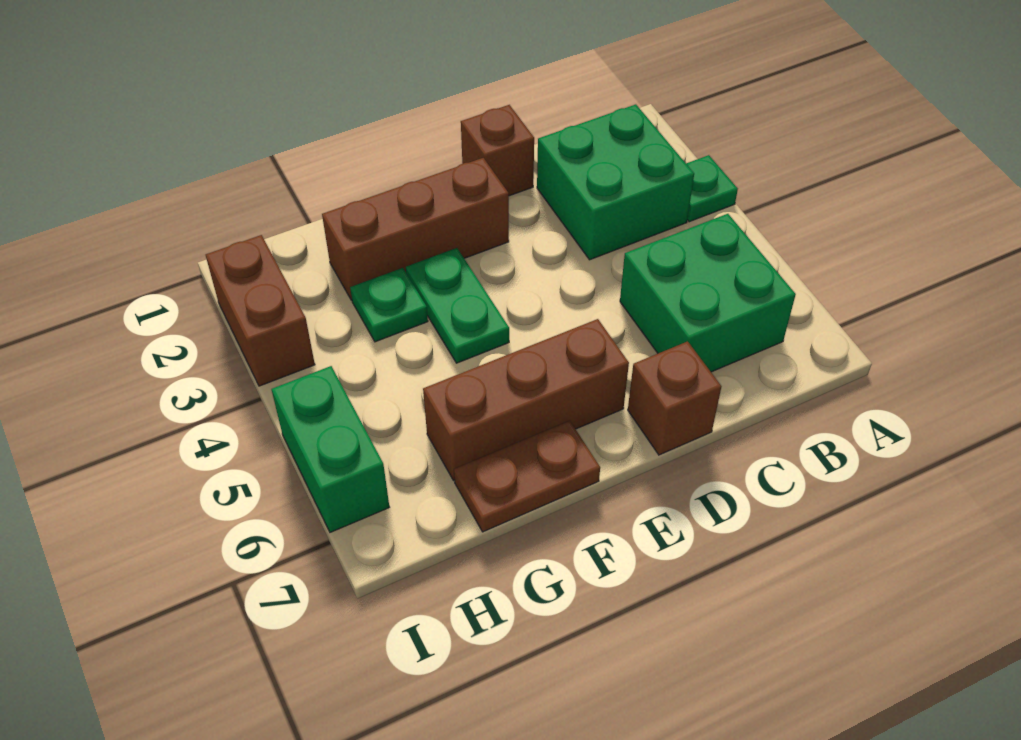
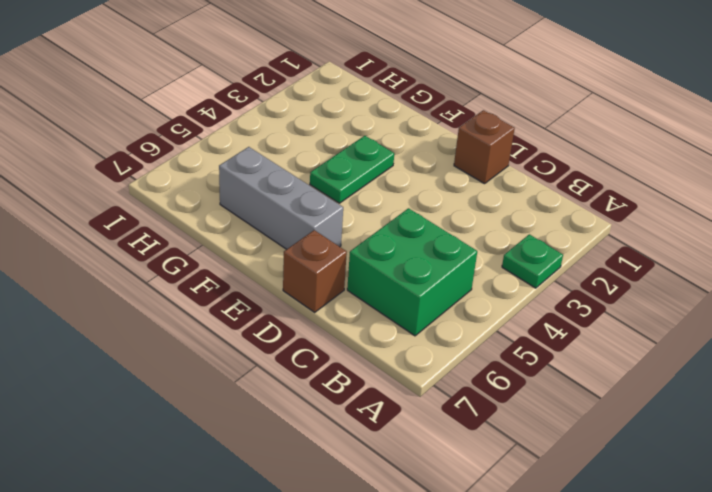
grey 1x3 brick [219,147,343,249] -> brown 1x3 brick [423,319,629,481]
none -> green 2x2 brick [537,104,694,260]
none -> brown 1x3 brick [322,158,509,300]
none -> brown 1x2 plate [454,421,600,532]

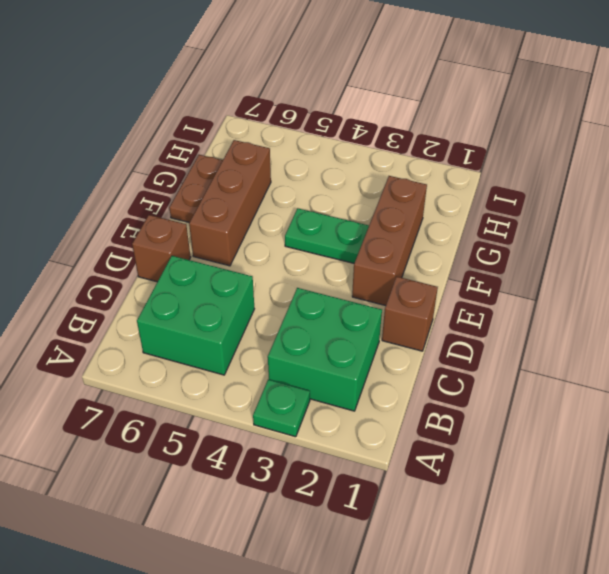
none -> green 1x1 plate [350,268,428,342]
none -> brown 1x2 brick [206,235,315,386]
none -> green 1x2 brick [271,366,389,532]

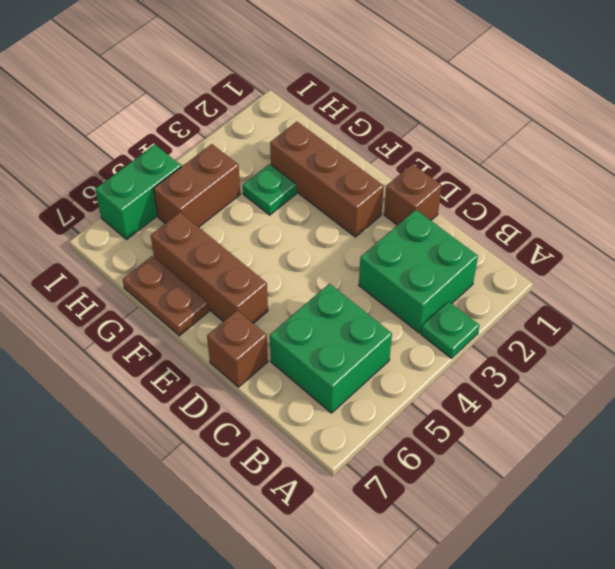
brown 1x2 brick [154,144,240,227] -> brown 1x2 brick moved to [206,235,315,386]
none -> green 1x2 plate [406,248,509,363]

